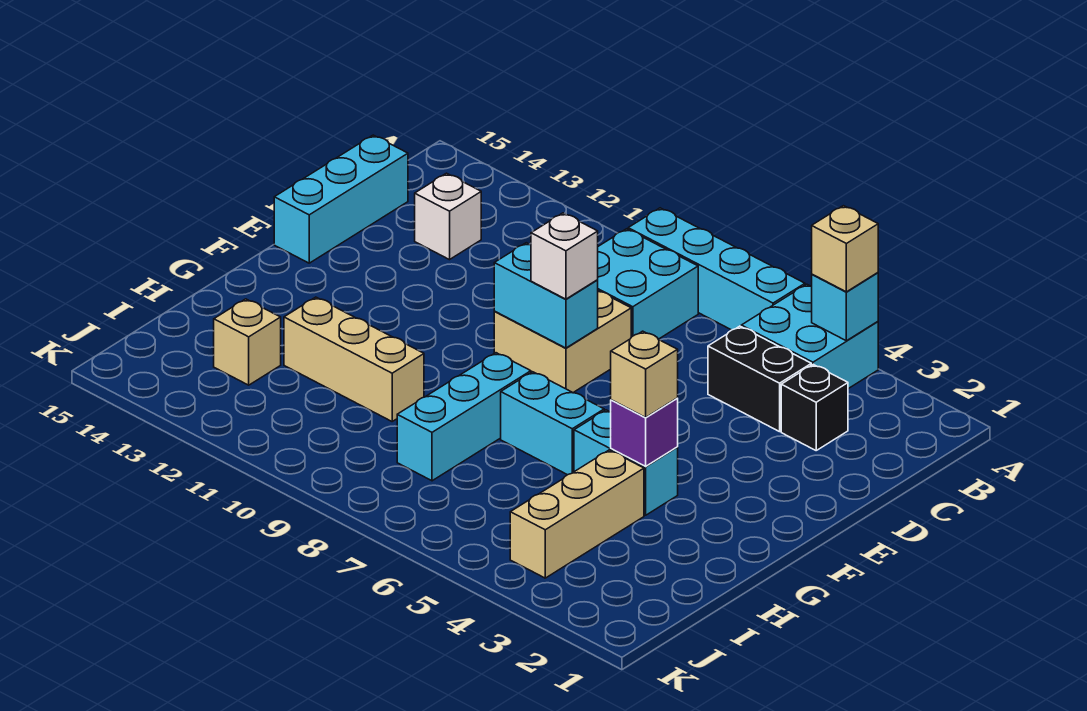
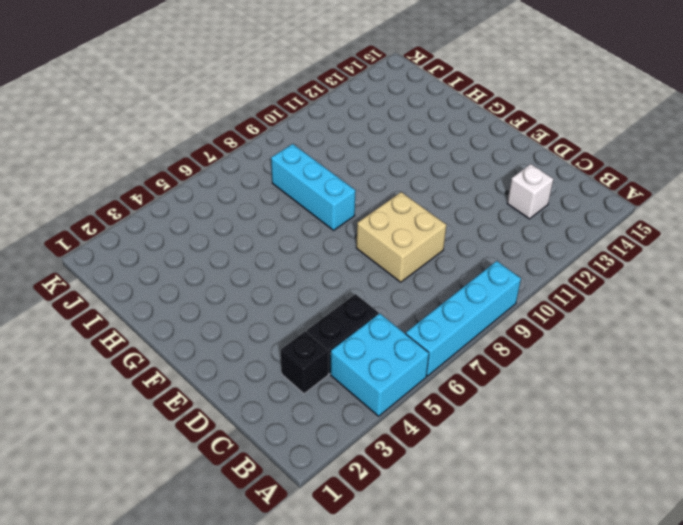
none -> cyan 2x2 brick [598,229,698,339]
none -> cyan 1x3 brick [274,135,408,263]
none -> cyan 1x2 brick [574,410,678,515]

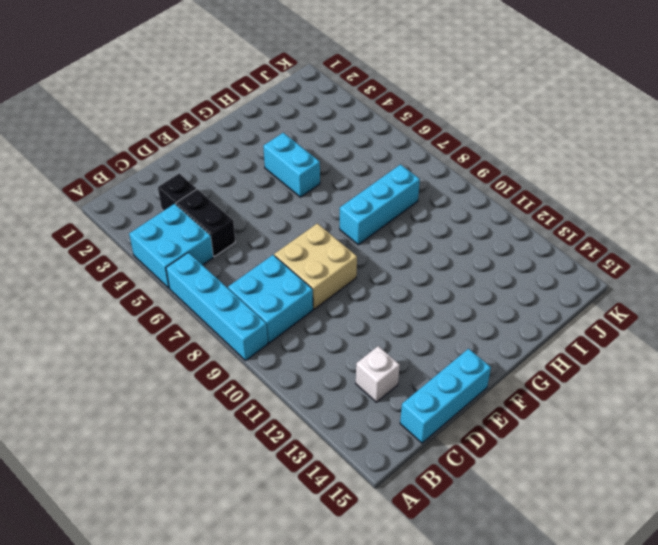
none -> cyan 1x2 brick [501,372,604,475]
none -> tan 1x3 brick [510,450,644,578]
none -> tan 1x3 brick [284,297,424,421]

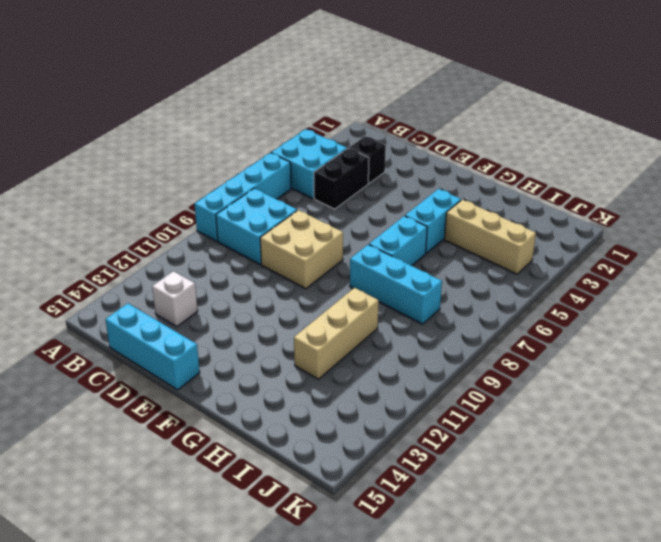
none -> tan 1x1 brick [214,299,281,385]
none -> cyan 1x1 brick [812,273,878,341]
none -> cyan 1x2 brick [494,243,598,348]

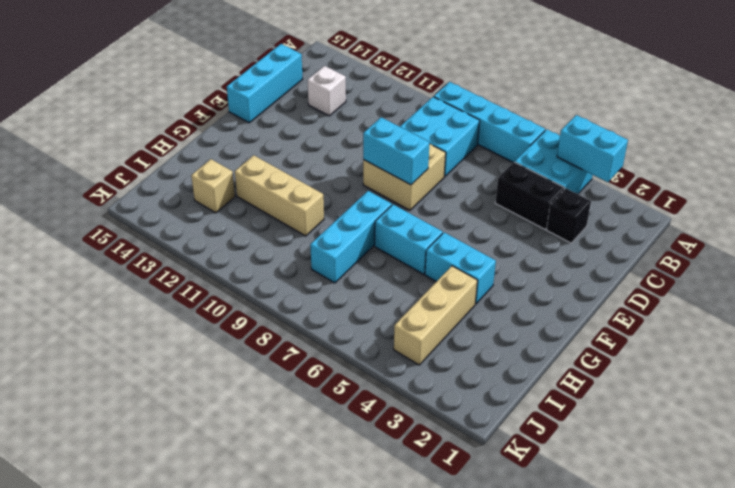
cyan 1x2 brick [557,115,628,182] -> cyan 1x1 brick [812,273,878,341]
none -> purple 1x1 brick [611,398,678,467]
none -> tan 1x1 brick [812,206,878,292]
none -> white 1x1 brick [531,213,598,299]

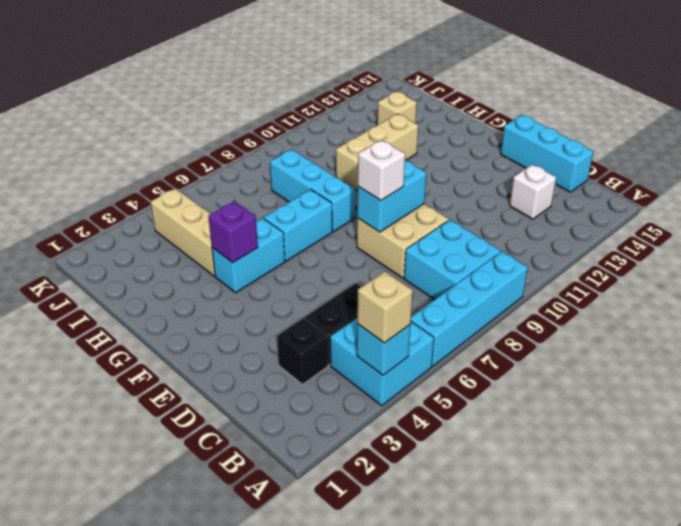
none -> tan 1x1 brick [611,331,678,417]

